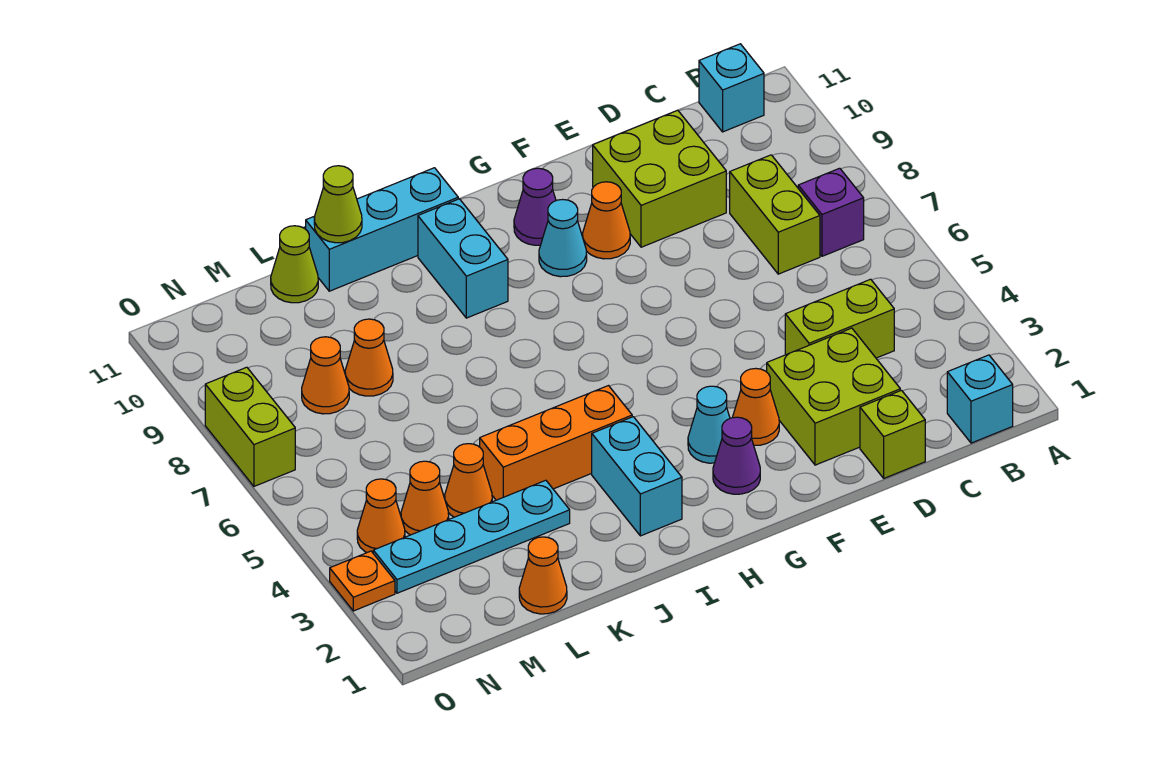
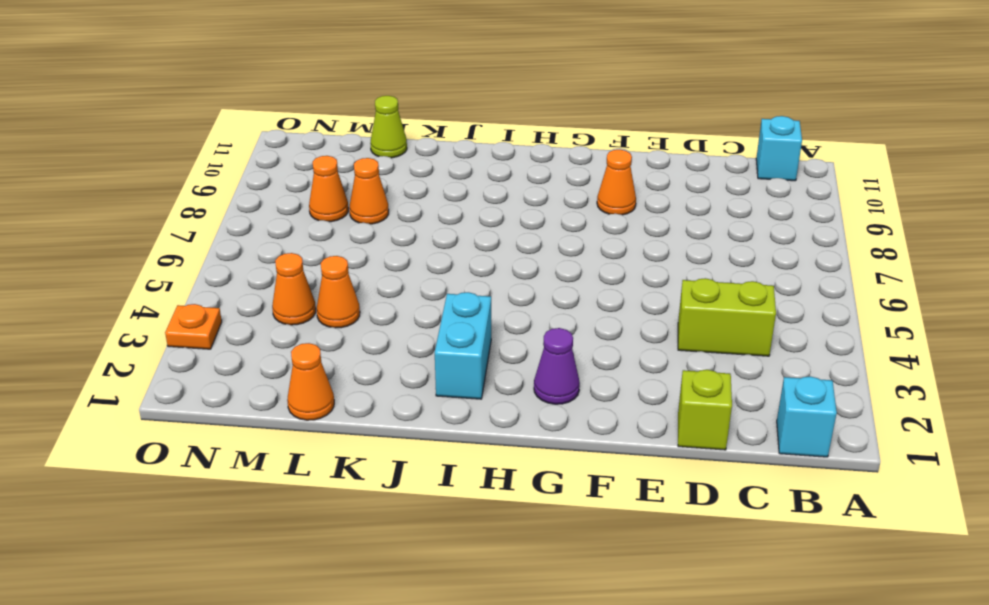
none -> purple 1x1 brick [798,168,864,256]
none -> lime 1x2 brick [730,155,820,274]
none -> lime 2x2 brick [767,328,900,465]

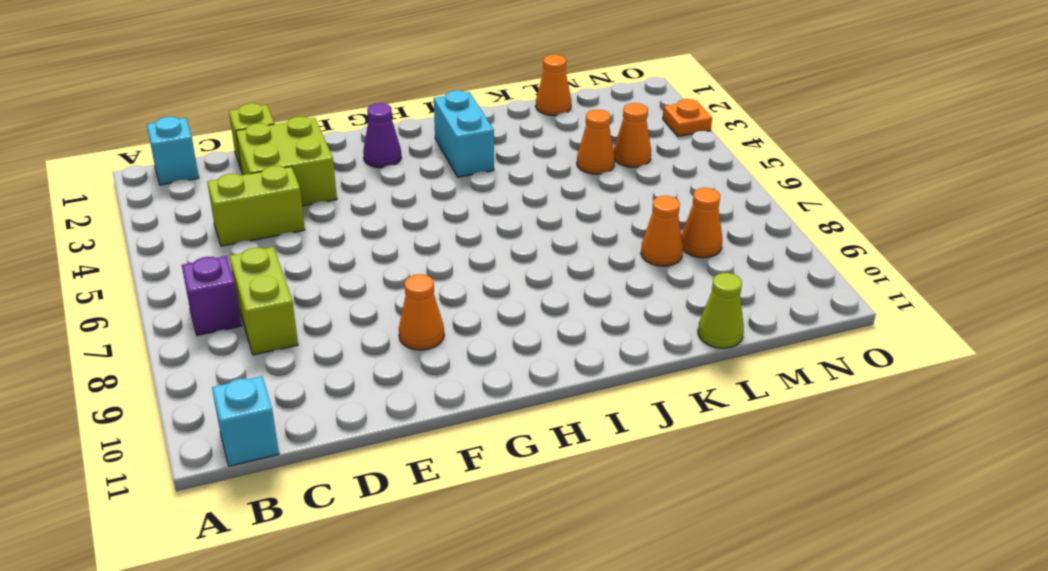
none -> lime 2x2 brick [593,110,726,247]
none -> orange 1x1 cone [732,368,779,445]
none -> cyan 1x1 cone [688,386,730,463]

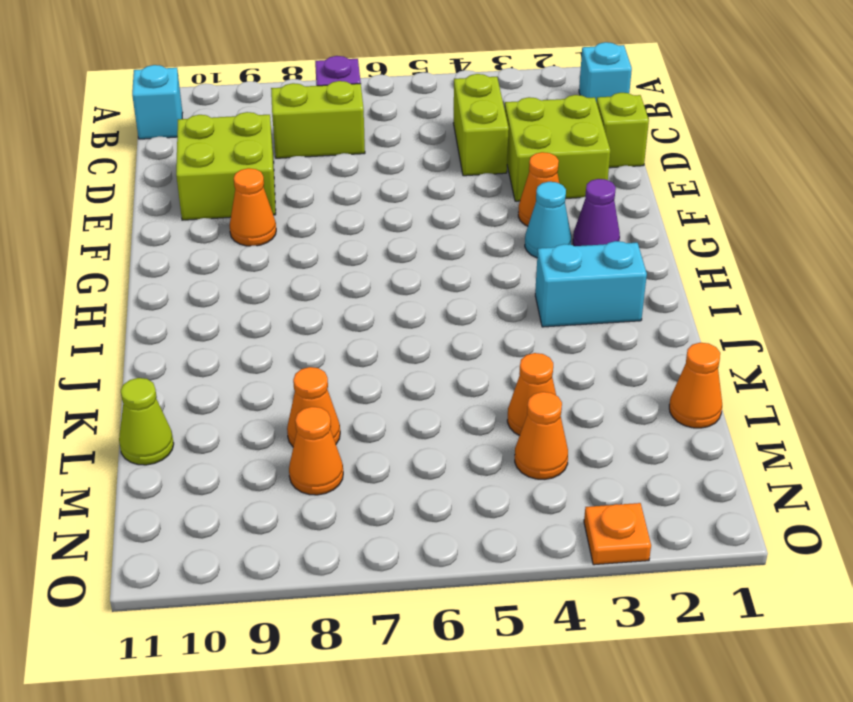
none -> cyan 1x1 cone [539,200,587,277]
none -> purple 1x1 cone [514,168,556,245]
none -> orange 1x3 brick [480,386,632,500]

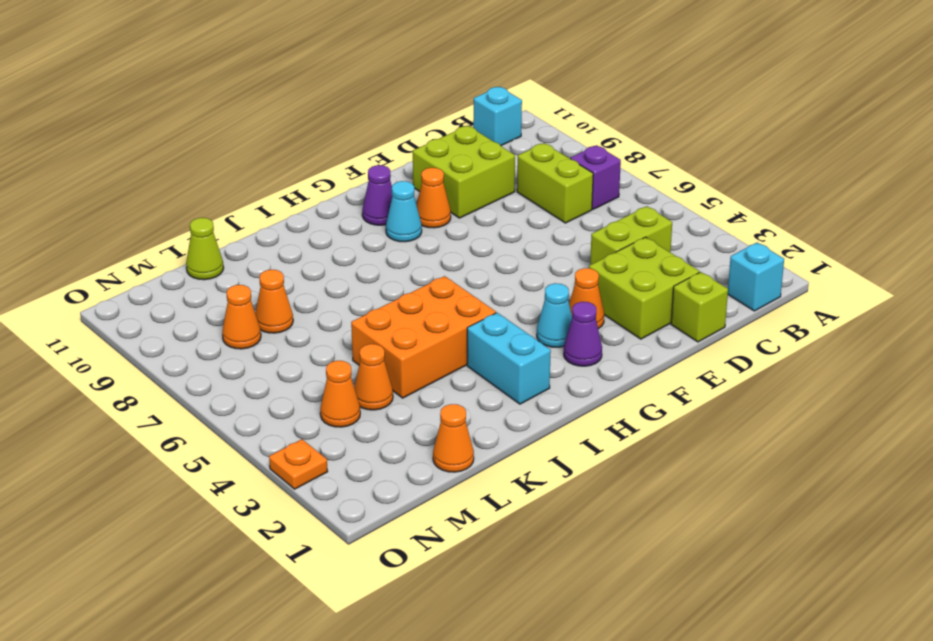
orange 2x3 brick [351,276,496,398] -> orange 1x3 brick [480,386,632,500]
none -> cyan 1x2 brick [418,199,508,318]
none -> cyan 1x3 brick [306,168,458,291]
none -> cyan 1x4 plate [373,480,570,593]

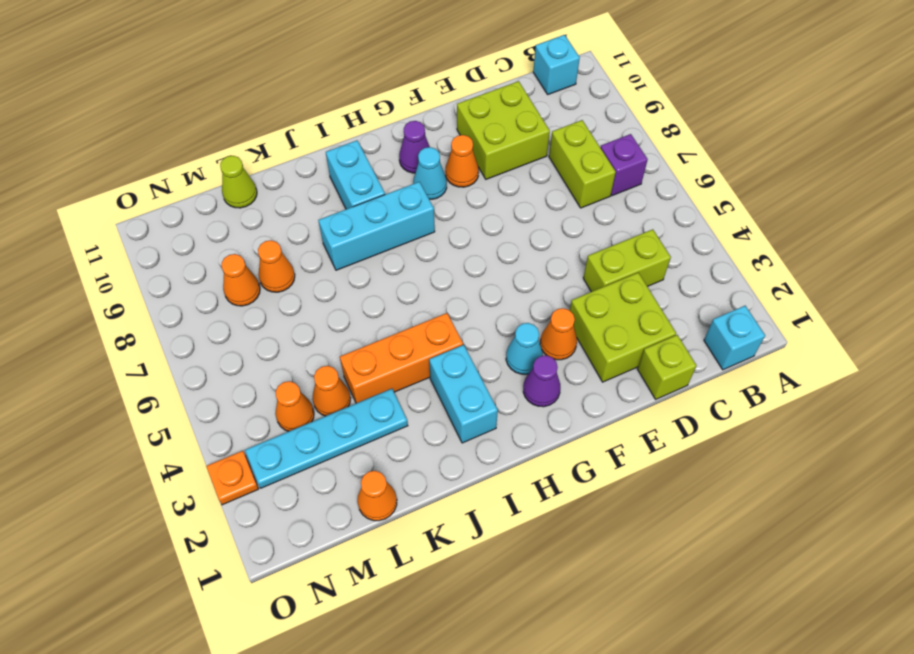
cyan 1x3 brick [318,182,435,270] -> cyan 1x3 brick moved to [306,168,458,291]
none -> orange 1x1 cone [357,479,405,553]
none -> lime 1x2 brick [205,367,295,486]
none -> lime 1x1 cone [314,166,362,243]

